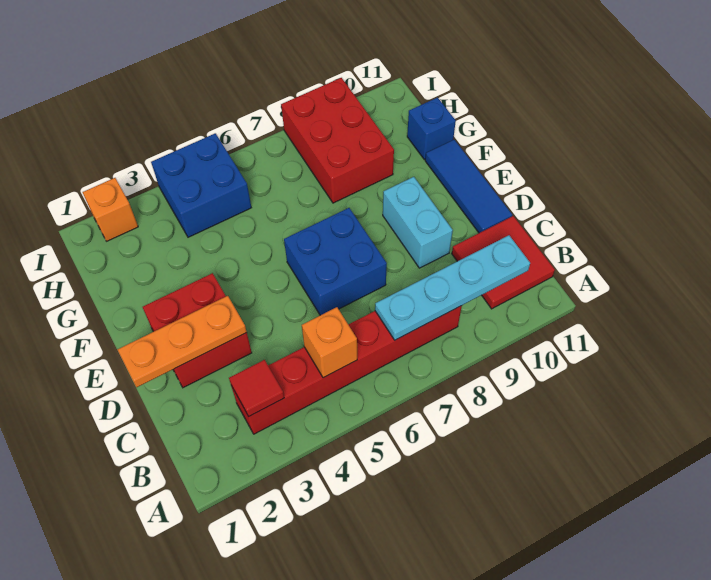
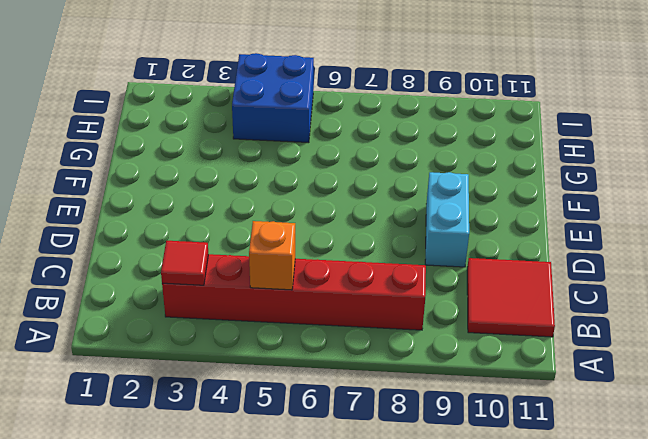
none -> red 2x2 brick [143,273,252,388]
none -> blue 2x2 brick [284,208,387,315]
none -> blue 1x3 tile [425,140,512,233]

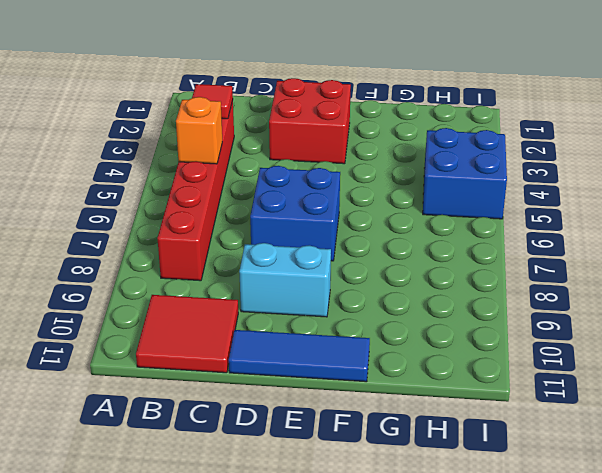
none -> red 2x3 brick [281,78,394,203]
none -> blue 1x1 brick [407,98,456,160]
none -> orange 1x1 brick [83,178,138,241]

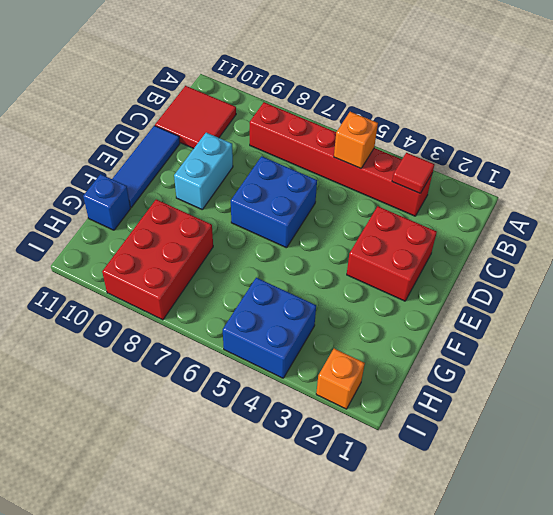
none -> cyan 1x4 plate [375,235,530,340]
none -> orange 1x3 plate [117,296,247,387]

